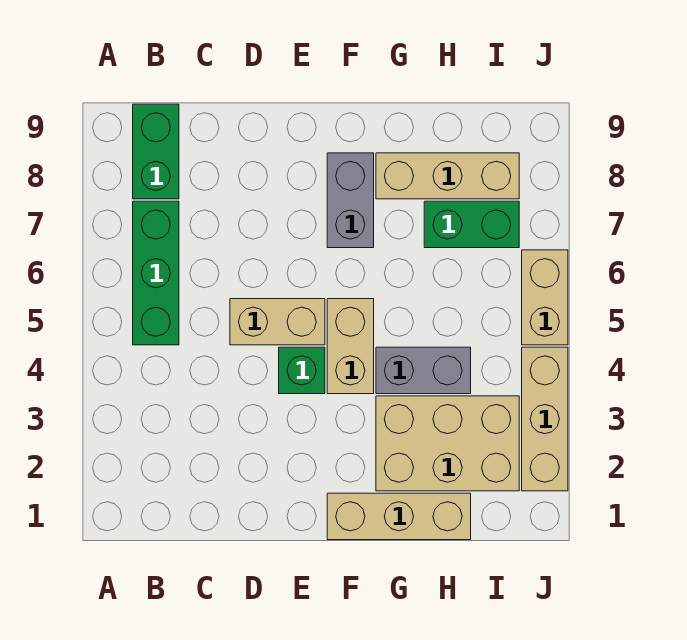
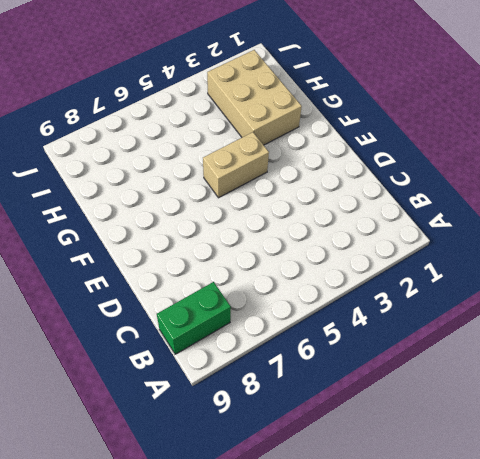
none -> green 1x3 brick [133,201,179,345]
none -> tan 1x2 brick [230,299,325,345]
none -> green 1x1 brick [279,347,325,394]

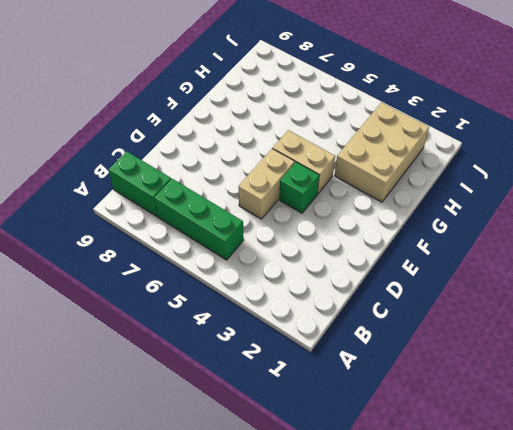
none -> tan 1x3 brick [327,493,471,540]
none -> grey 1x2 brick [327,153,374,248]
none -> grey 1x2 brick [376,347,471,394]

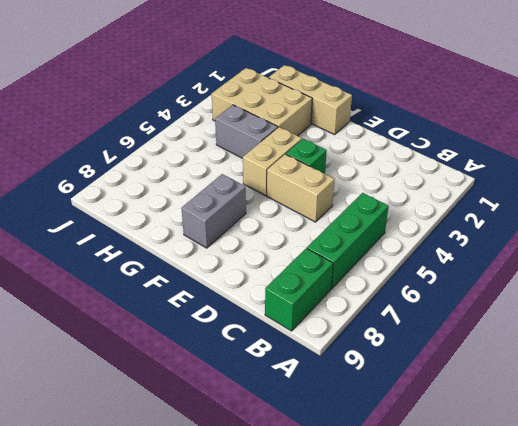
none -> tan 1x3 brick [376,153,519,199]
none -> green 1x2 brick [424,201,519,248]
none -> tan 1x3 brick [522,347,568,491]

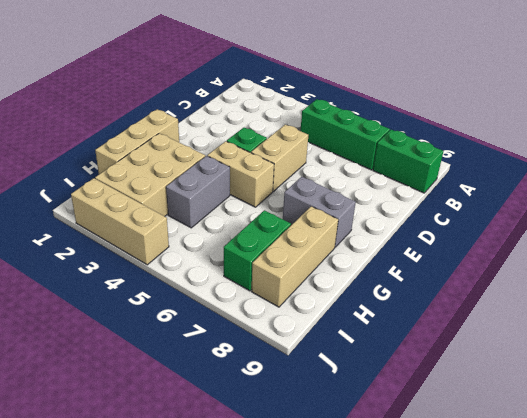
none -> tan 1x2 brick [522,250,568,345]

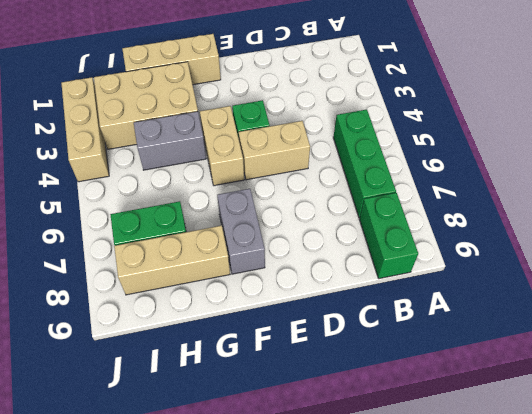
none -> tan 1x2 brick [522,250,568,345]

